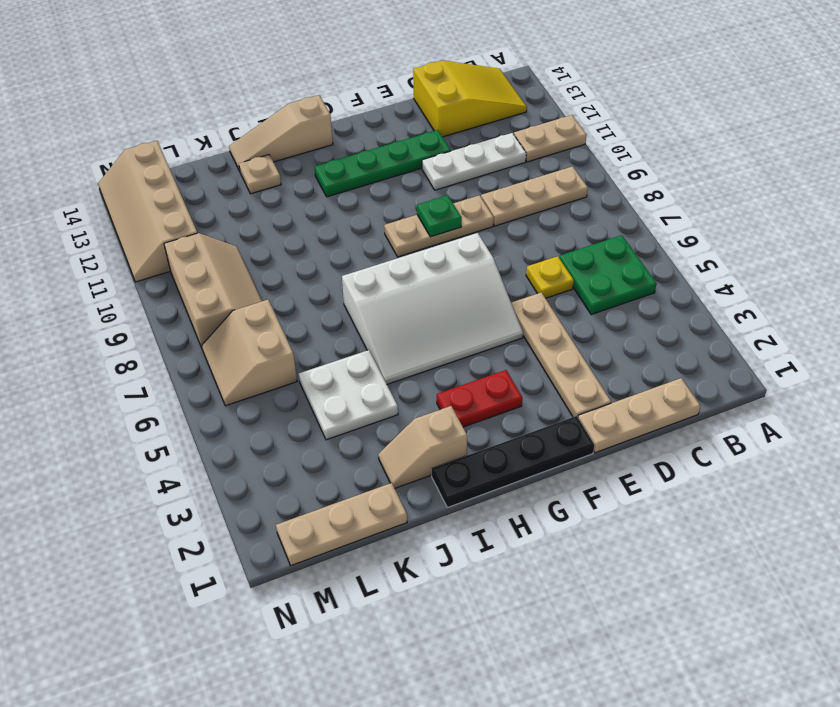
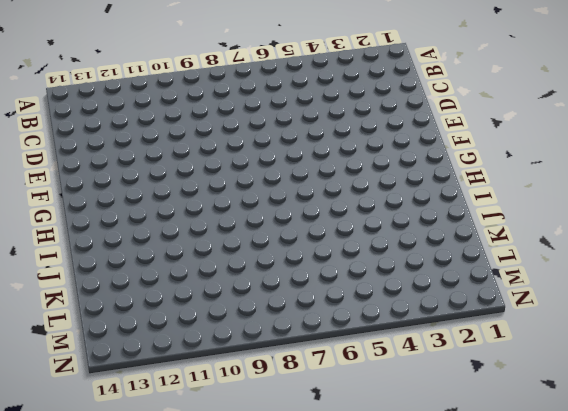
none -> tan 1x2 plate [514,115,586,162]
none -> green 2x2 plate [559,235,656,314]
none -> tan 1x3 plate [481,166,588,226]

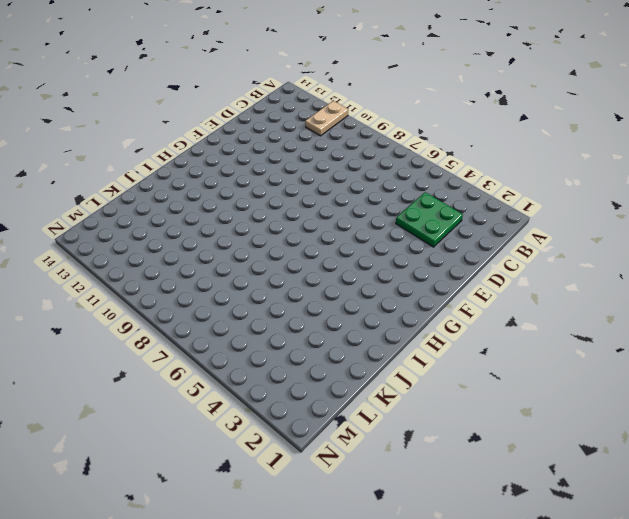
green 2x2 plate [396,192,463,247] -> green 2x2 plate moved to [559,235,656,314]
none -> tan 1x3 plate [481,166,588,226]
none -> yellow 2x3 slope [413,60,527,137]
none -> tan 1x3 plate [578,378,700,453]

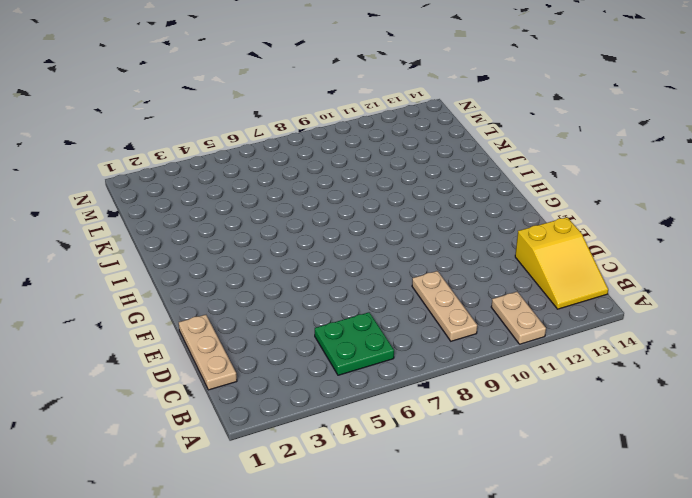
none -> white 1x3 plate [422,133,526,190]
none -> yellow 1x1 plate [526,256,574,298]
none -> tan 1x4 plate [511,292,611,417]

